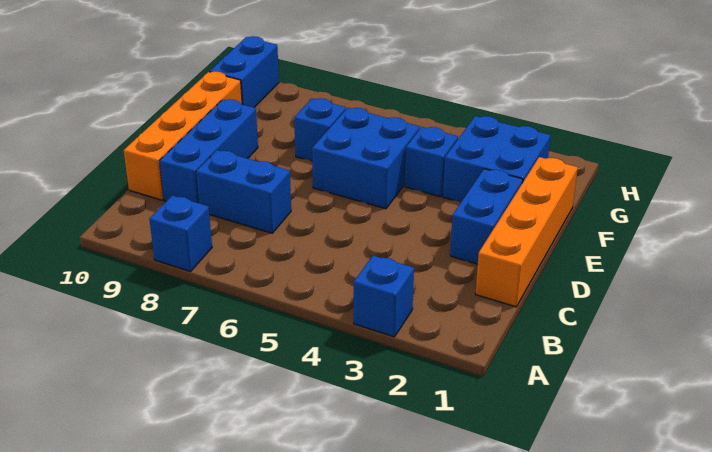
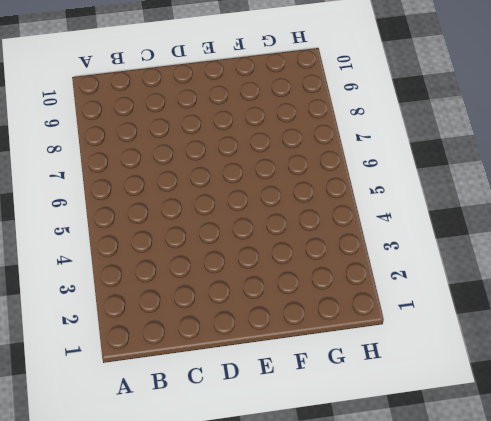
none -> blue 1x1 brick [354,255,414,337]
none -> blue 1x1 brick [149,195,212,272]
none -> orange 1x4 brick [475,157,578,307]

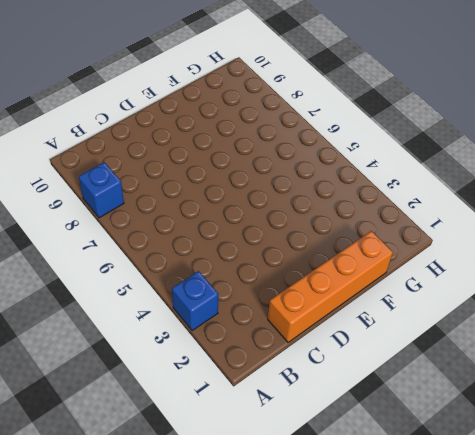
none -> blue 1x2 brick [196,150,291,233]
none -> blue 1x3 brick [160,99,258,203]
none -> orange 1x4 brick [124,71,242,200]

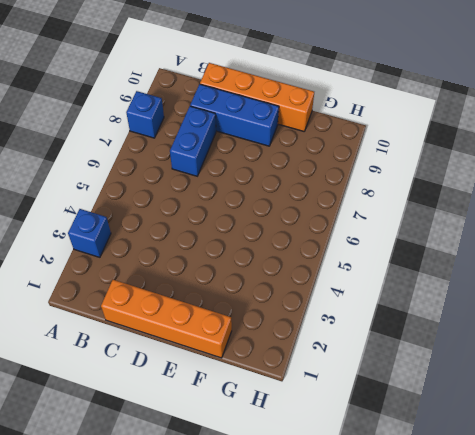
none -> blue 1x2 brick [450,169,523,264]
none -> blue 2x2 brick [312,108,420,209]
none -> blue 2x2 brick [443,116,551,202]

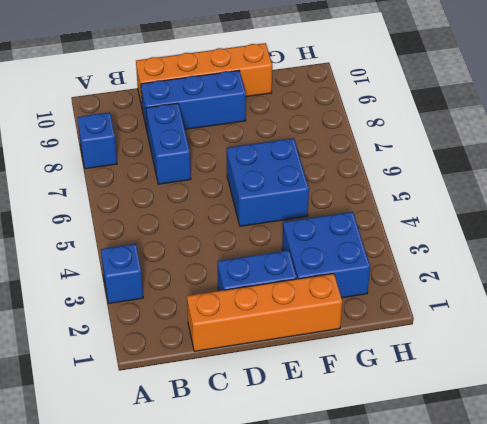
none -> blue 1x1 brick [405,127,458,197]
none -> blue 1x1 brick [294,98,346,161]
none -> blue 1x2 brick [210,36,279,108]

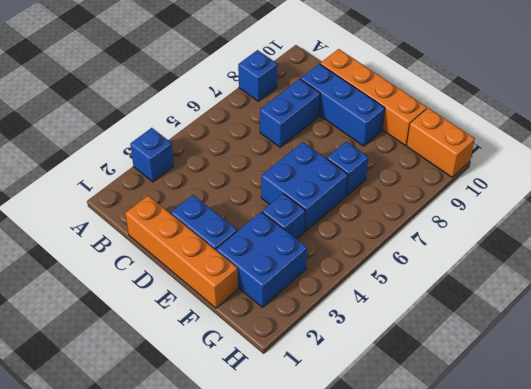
orange 1x2 brick [407,108,475,177] -> blue 1x2 brick [210,36,279,108]

